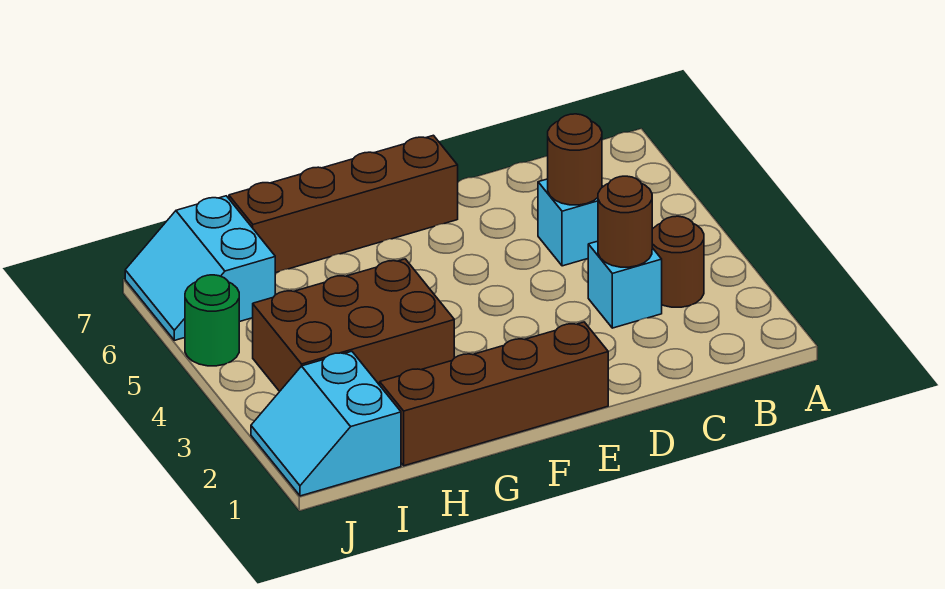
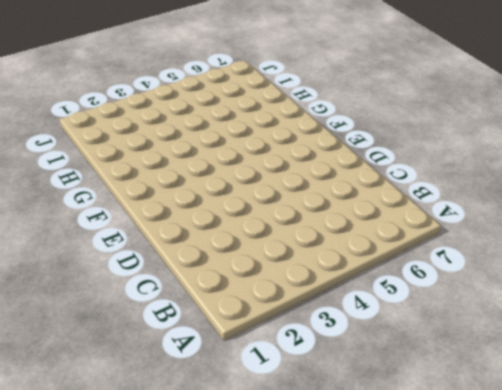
none -> brown 1x1 round brick [652,216,704,307]
none -> cyan 1x1 brick [588,241,662,328]

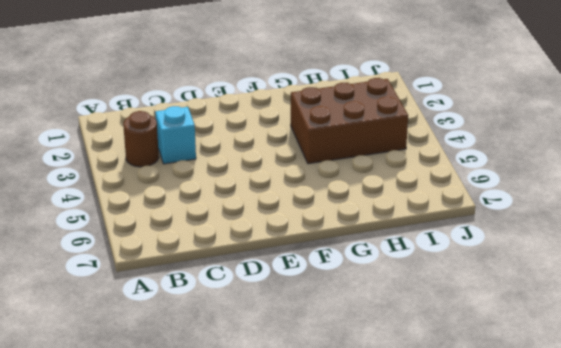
none -> cyan 1x1 brick [538,179,603,266]
none -> brown 1x4 brick [380,322,608,466]

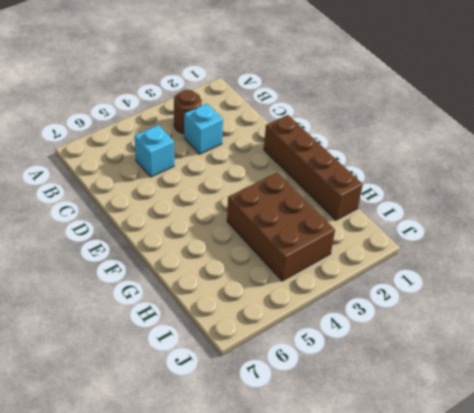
none -> brown 1x4 brick [229,135,458,273]
none -> cyan 2x2 slope [251,351,401,496]

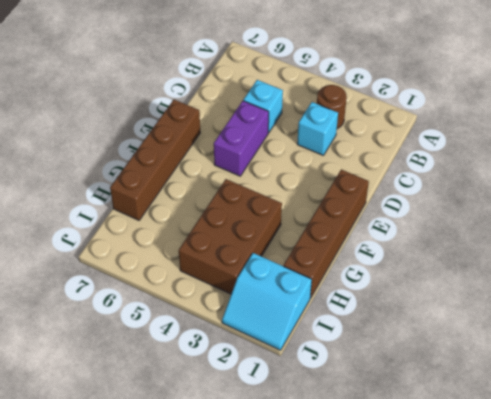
purple 1x2 brick [214,101,269,176] -> none
none -> cyan 2x2 slope [125,196,275,340]
none -> green 1x1 round brick [185,275,239,366]

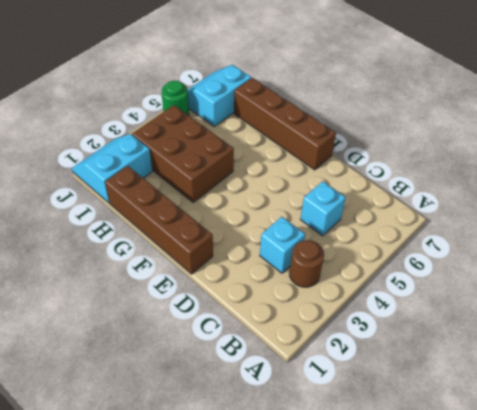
none -> brown 1x1 round brick [598,176,652,267]
none -> brown 1x1 round brick [548,114,602,205]

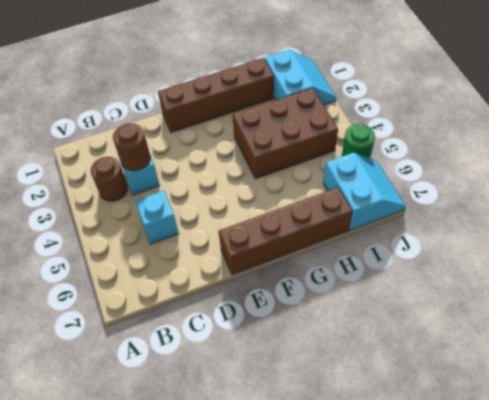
none -> brown 1x1 round brick [548,114,602,205]

